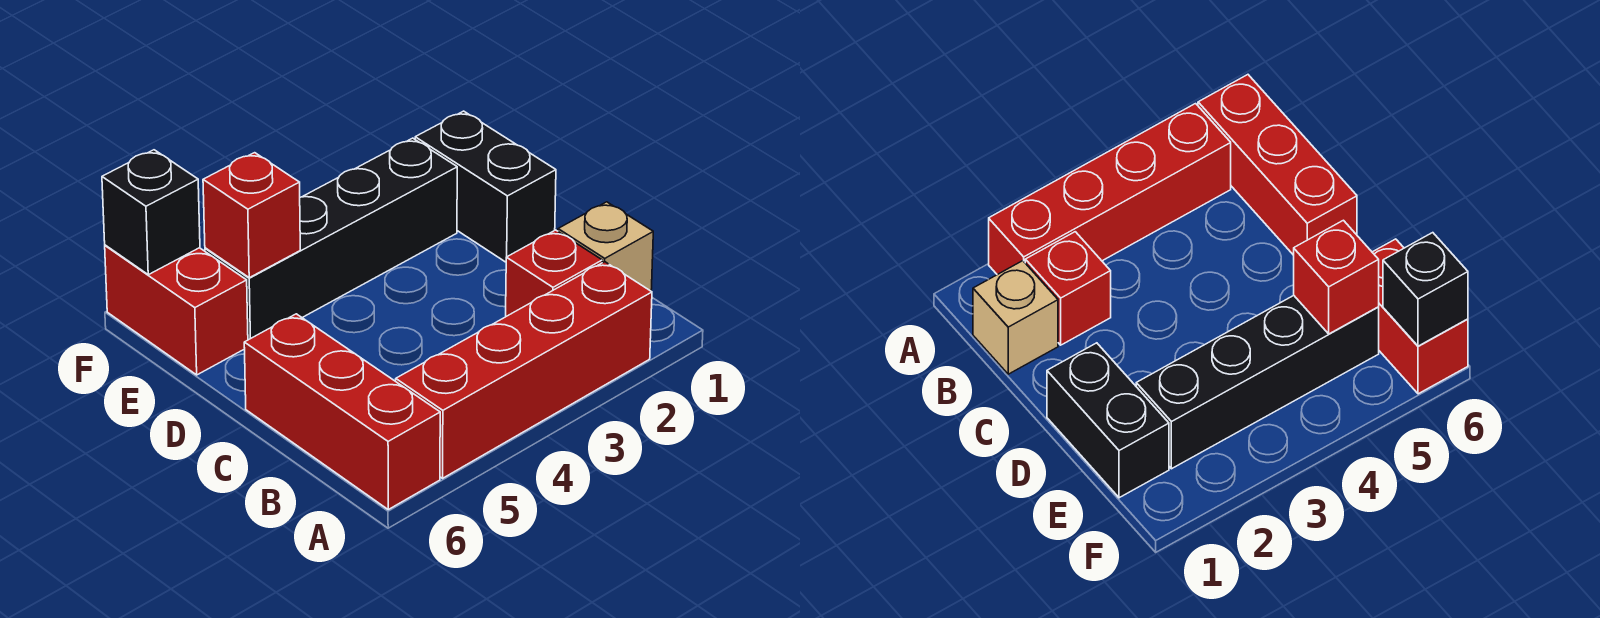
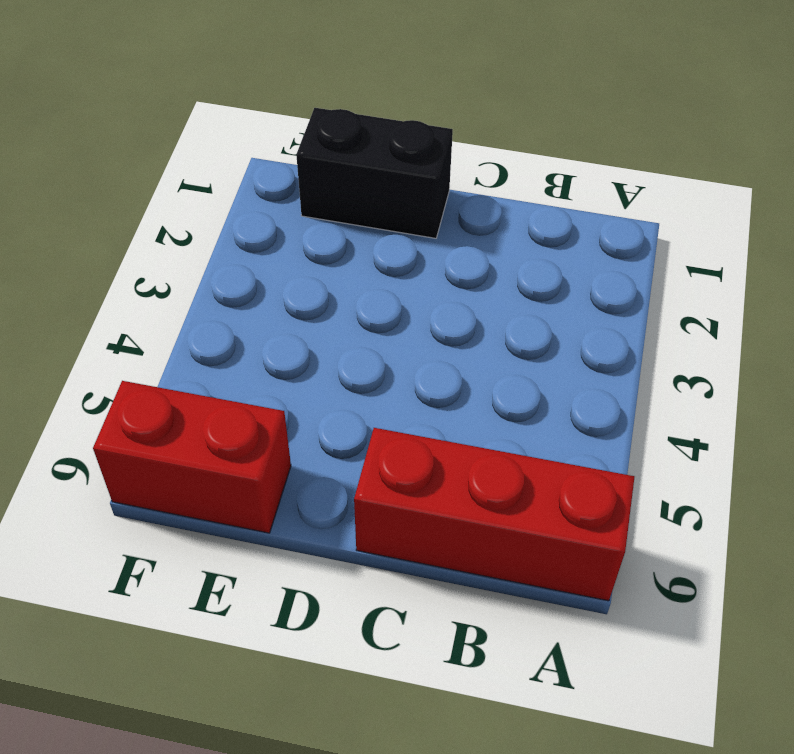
none -> red 1x4 brick [396,262,652,478]
none -> tan 1x1 brick [558,202,653,291]

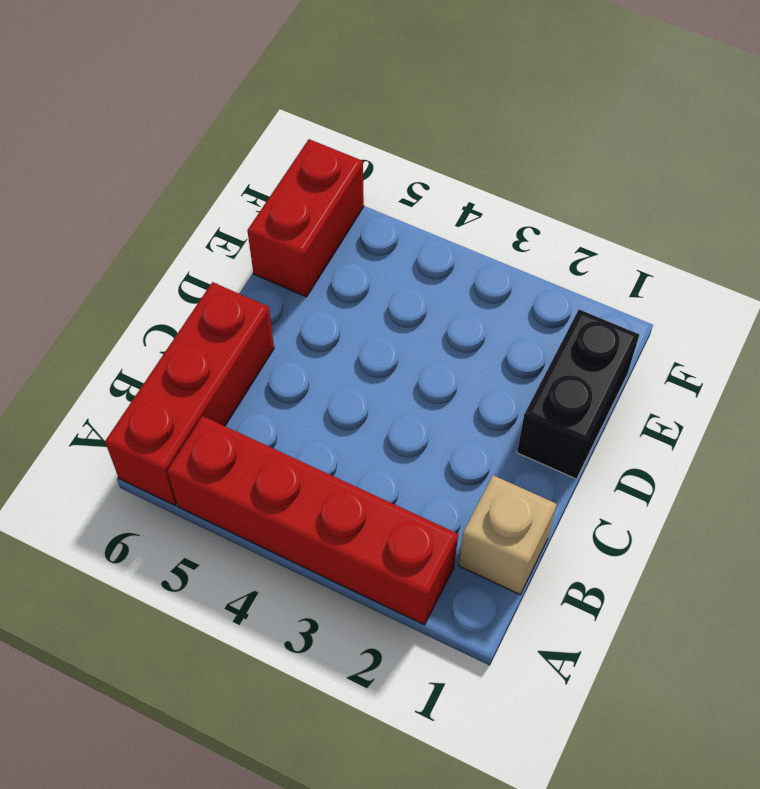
none -> red 1x1 brick [506,230,602,316]
none -> black 1x4 brick [205,138,457,340]

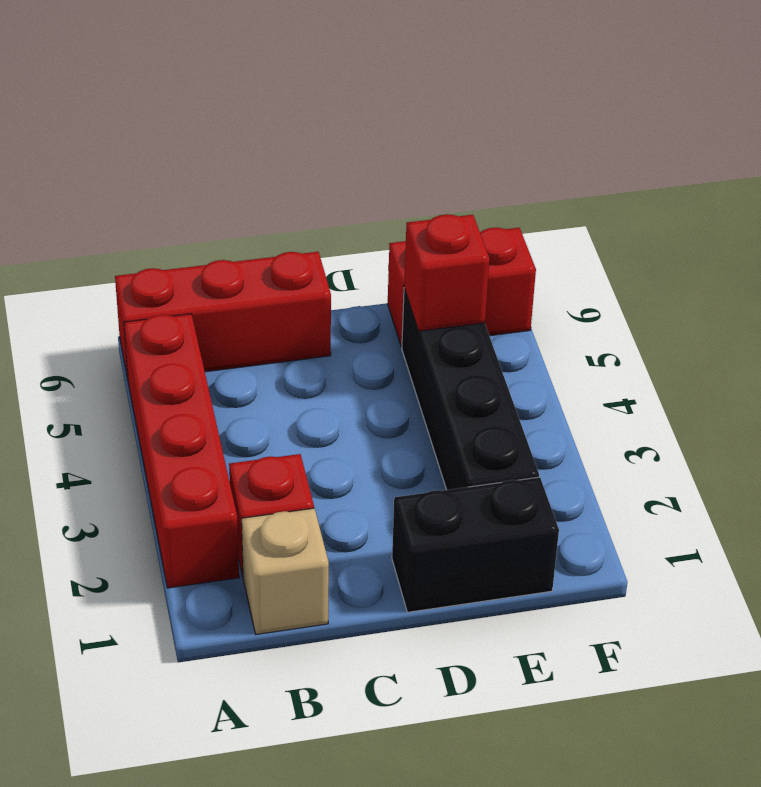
none -> black 1x1 brick [102,150,200,275]

